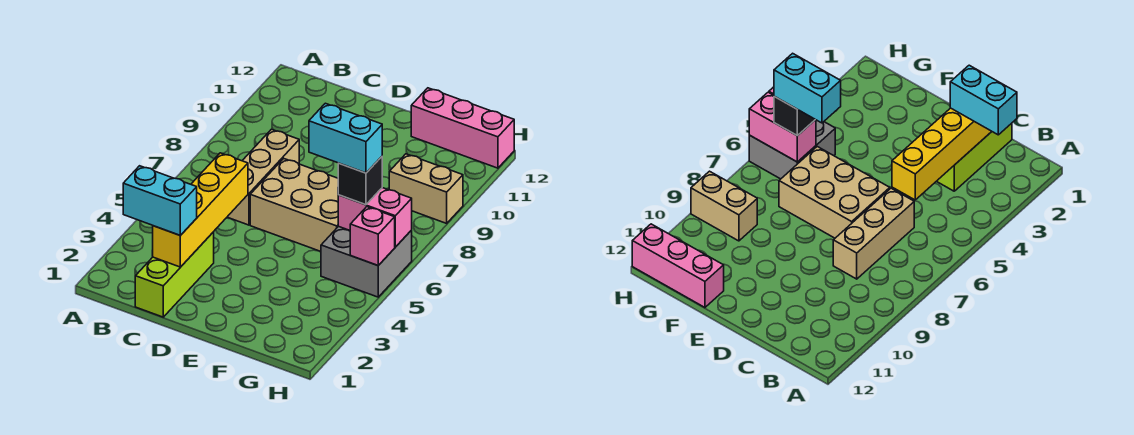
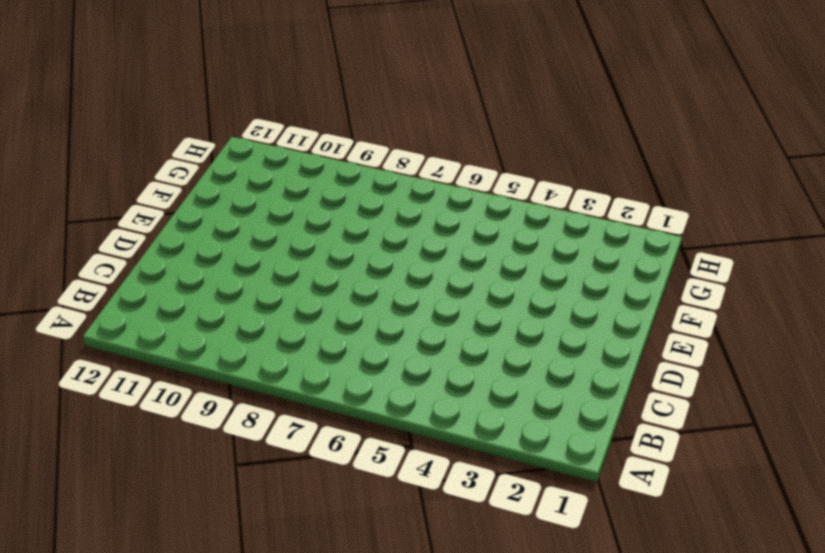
none -> lime 1x3 brick [135,232,214,317]
none -> tan 1x3 brick [228,129,299,225]
none -> tan 2x3 brick [250,159,338,251]

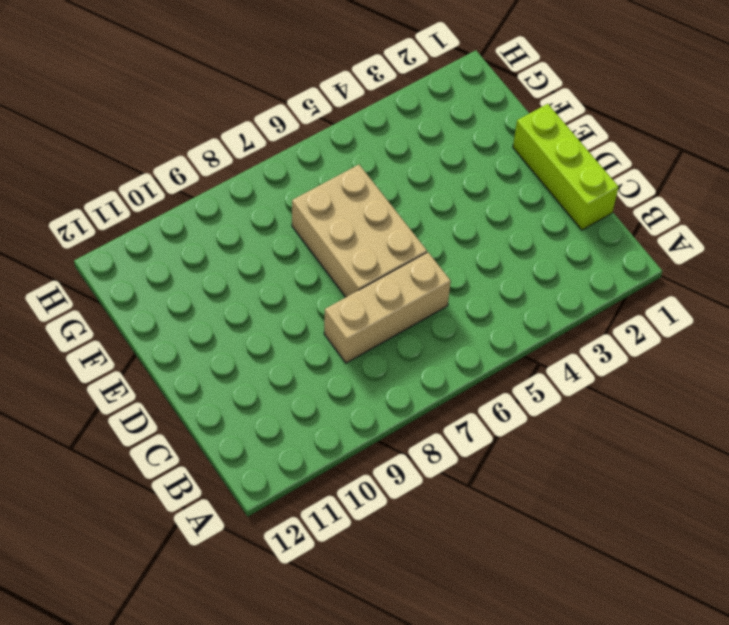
lime 1x3 brick [513,104,619,230] -> lime 1x3 brick turned to [135,232,214,317]
none -> pink 1x3 brick [411,88,514,168]
none -> grey 2x2 brick [321,226,412,297]
none -> tan 1x2 brick [389,154,463,223]

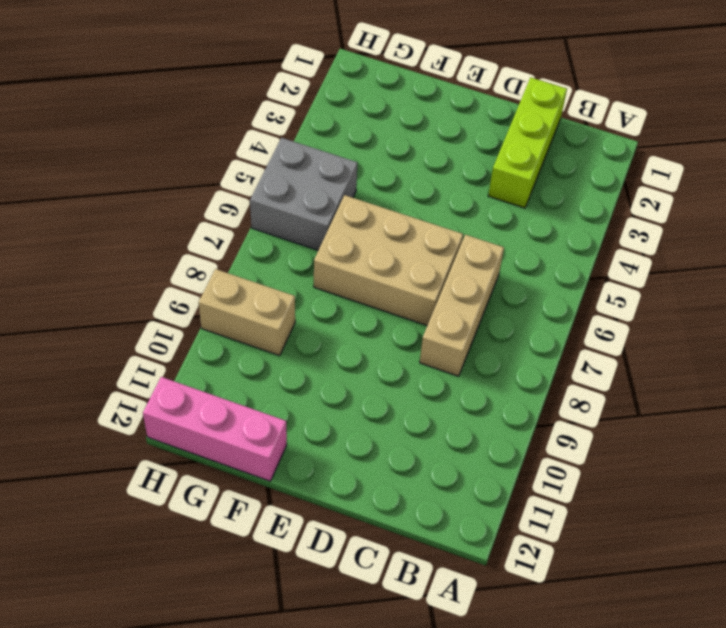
none -> yellow 1x4 brick [152,153,248,267]
none -> pink 1x2 brick [338,188,412,247]
none -> pink 1x1 brick [350,207,395,265]

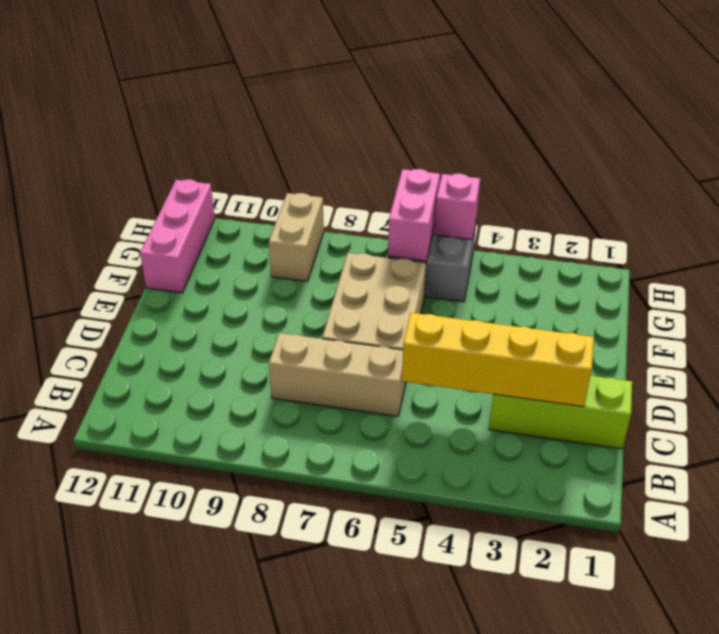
none -> cyan 1x2 brick [123,166,197,236]
none -> black 1x1 brick [338,157,382,205]
none -> cyan 1x2 brick [309,103,382,173]

